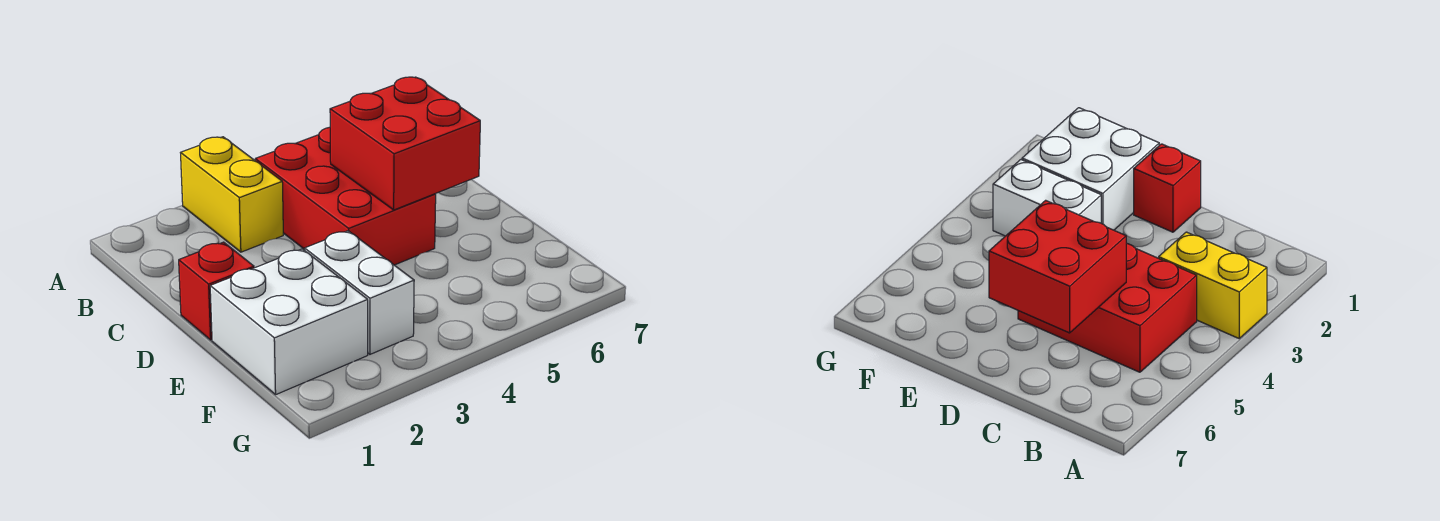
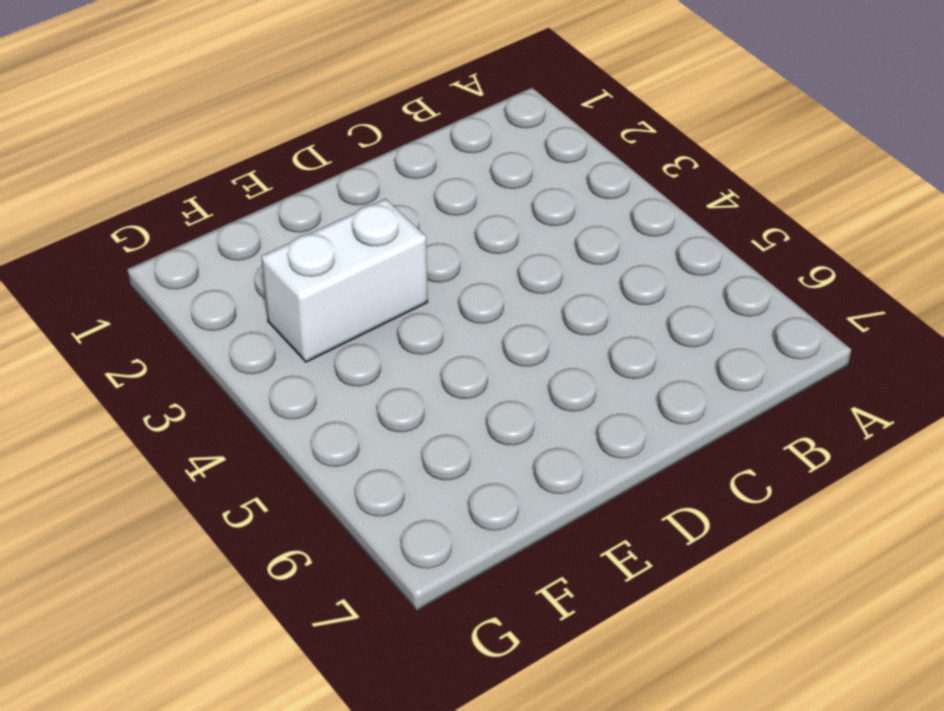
none -> yellow 1x2 brick [181,137,283,252]
none -> red 2x3 brick [255,127,436,265]

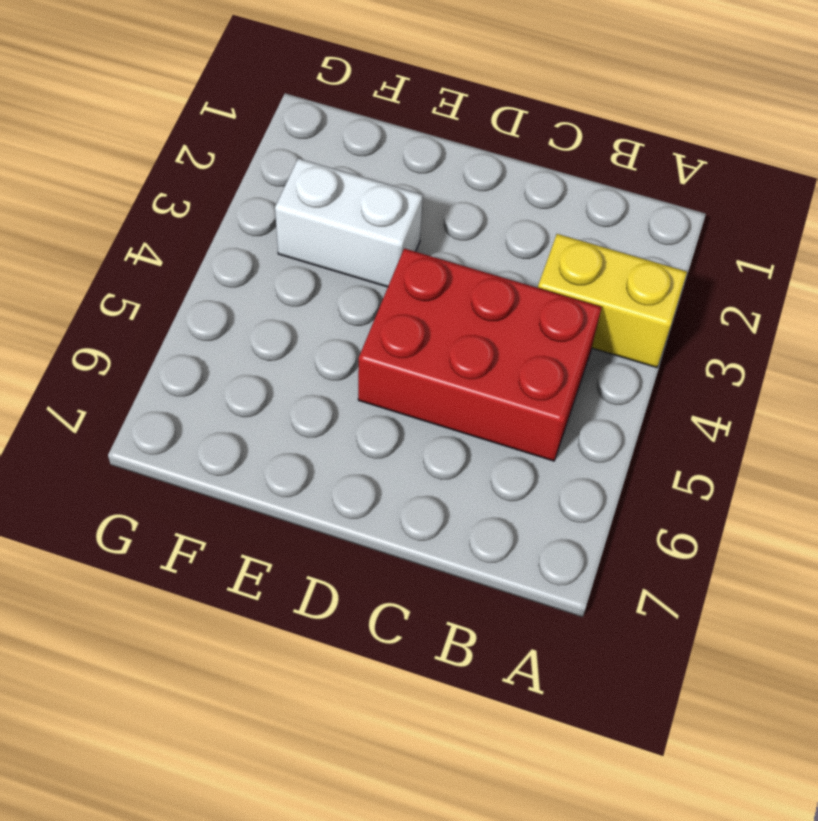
none -> red 1x1 brick [179,242,254,340]
none -> white 2x2 brick [210,249,368,394]

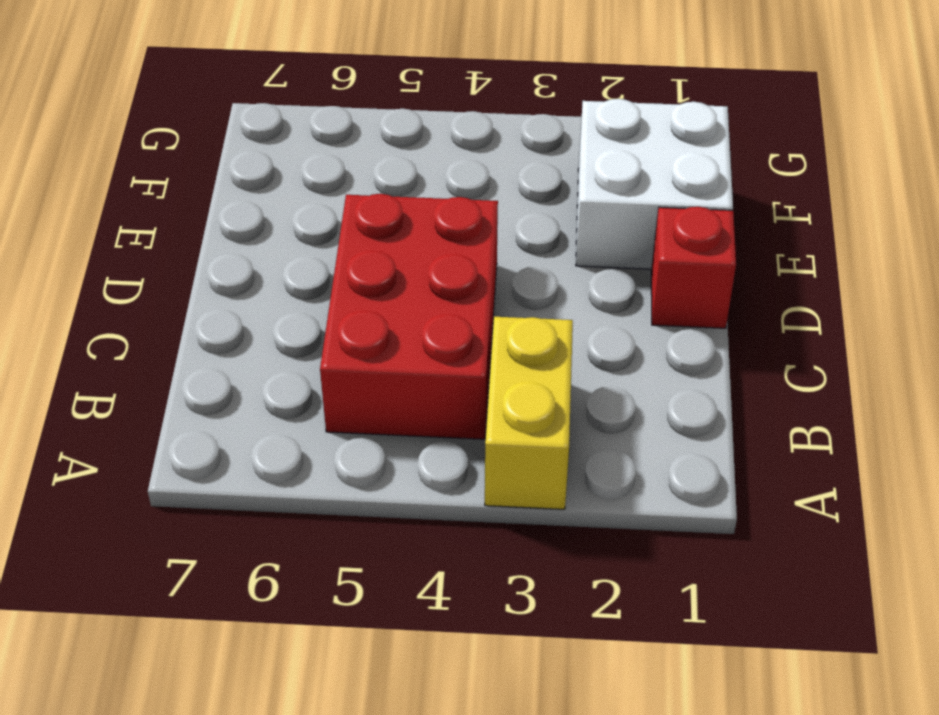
none -> white 1x2 brick [305,231,414,354]
none -> red 2x2 brick [330,77,480,210]

